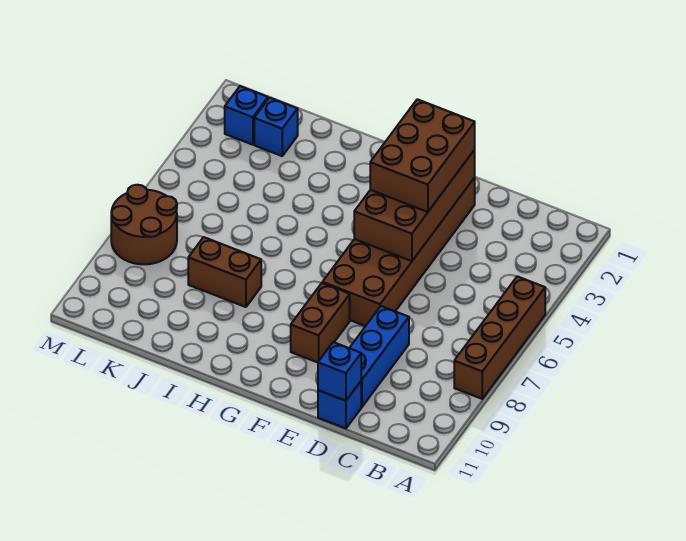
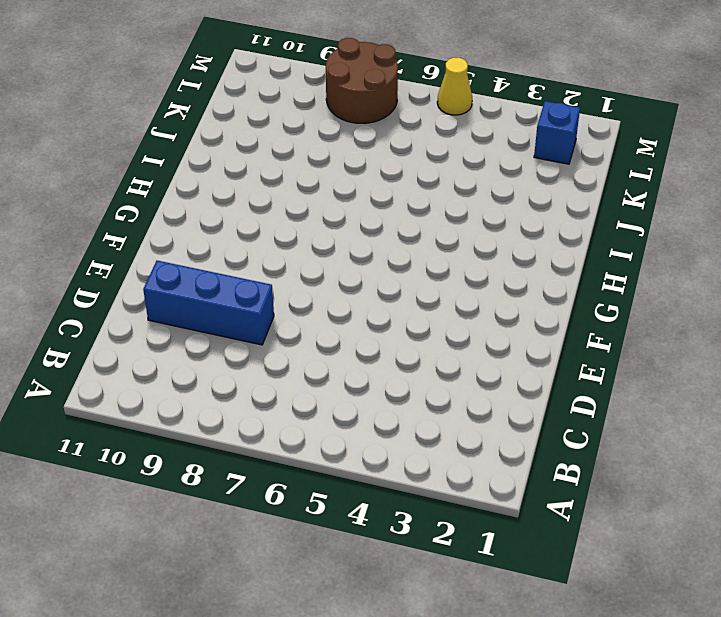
yellow 1x1 cone [437,58,472,115] -> none
none -> brown 1x4 brick [454,276,545,399]
none -> blue 1x1 brick [318,382,361,428]
none -> brown 2x6 brick [322,178,475,326]

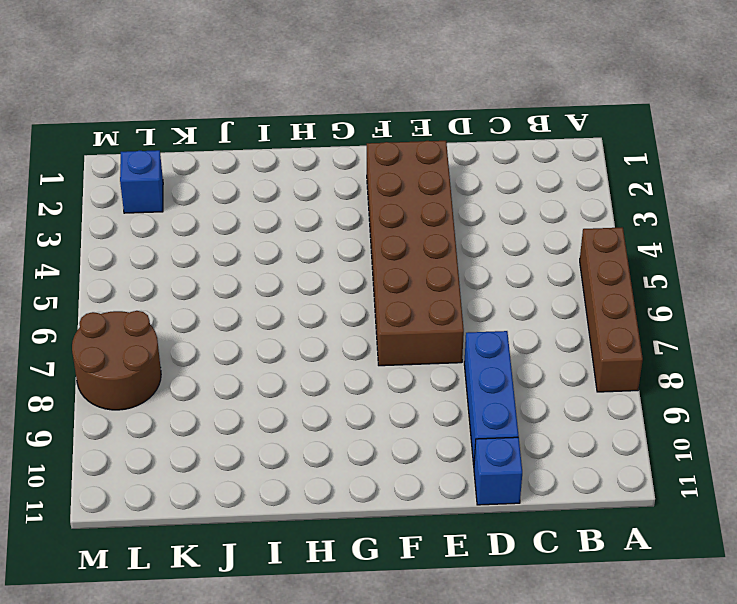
none -> brown 1x2 brick [291,283,350,363]
none -> brown 1x2 brick [188,237,261,307]
none -> blue 1x1 brick [254,98,298,156]

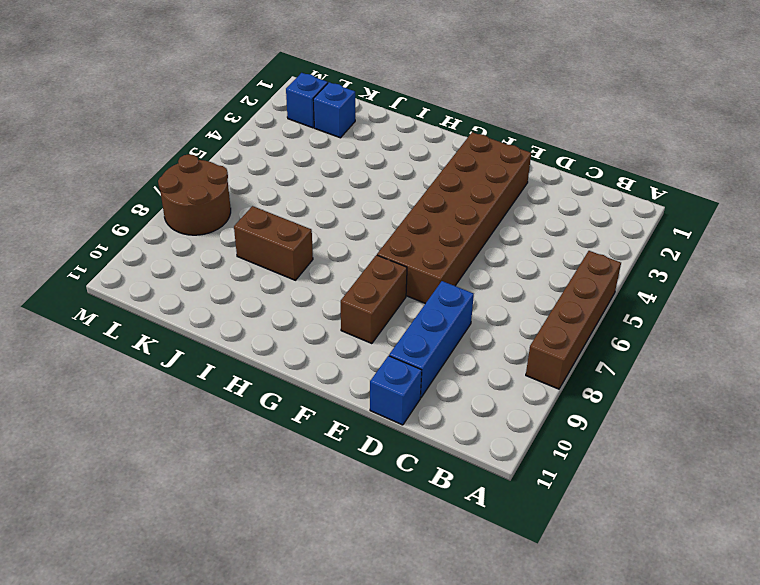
none -> blue 1x1 brick [318,342,361,401]
none -> brown 2x4 brick [354,150,475,261]
none -> brown 2x3 brick [370,99,475,212]

